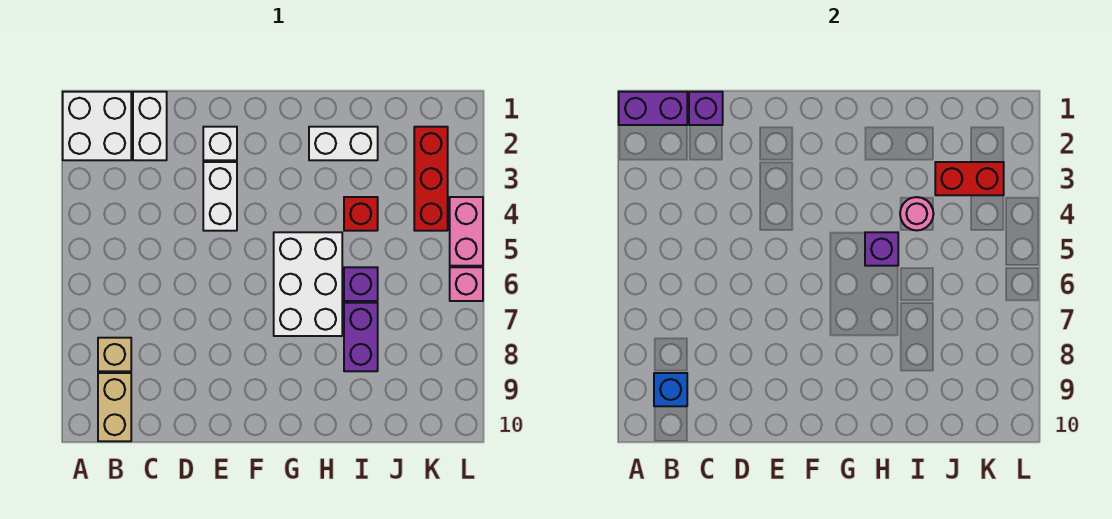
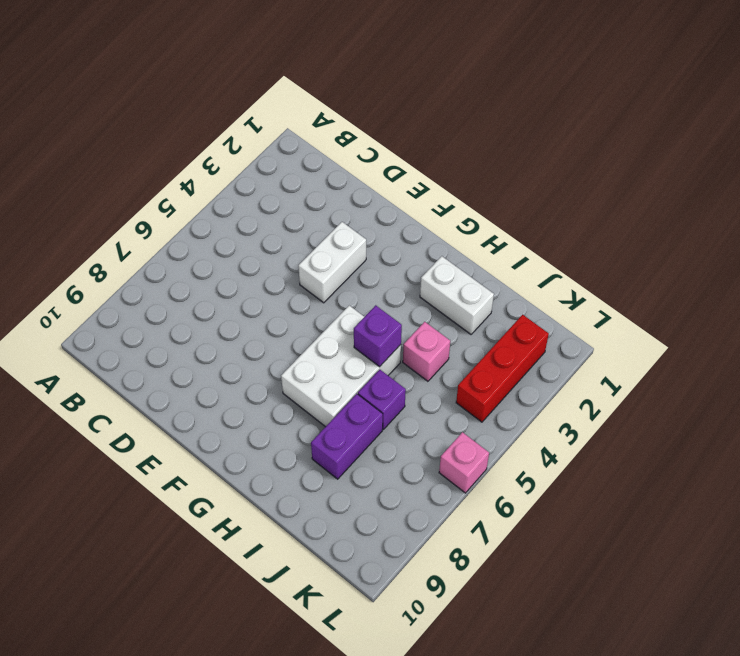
pink 1x1 brick [403,322,450,381] -> red 1x1 brick [344,197,378,231]
none -> white 2x2 brick [63,92,131,160]
none -> tan 1x1 brick [98,338,131,371]
none -> tan 1x2 brick [98,373,131,441]

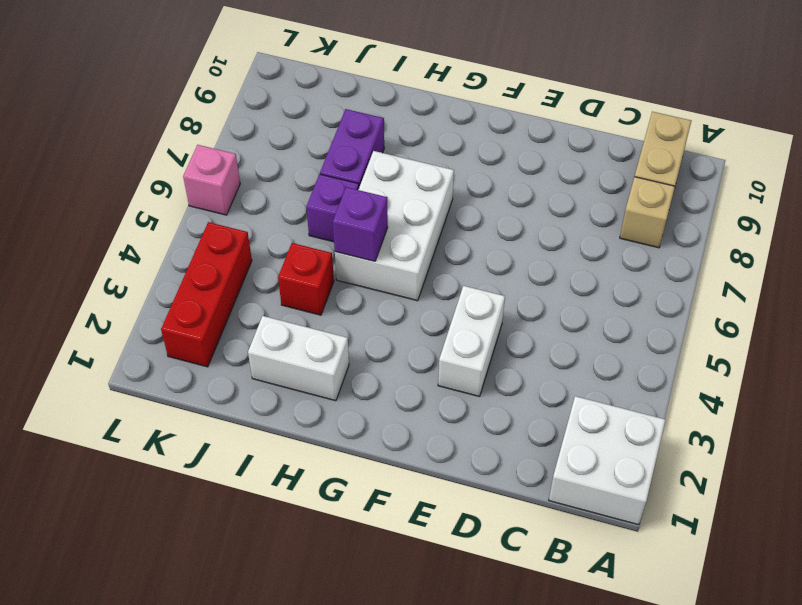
none -> white 1x2 brick [133,92,167,160]
none -> white 1x1 brick [203,127,237,160]
none -> pink 1x2 brick [450,197,483,266]

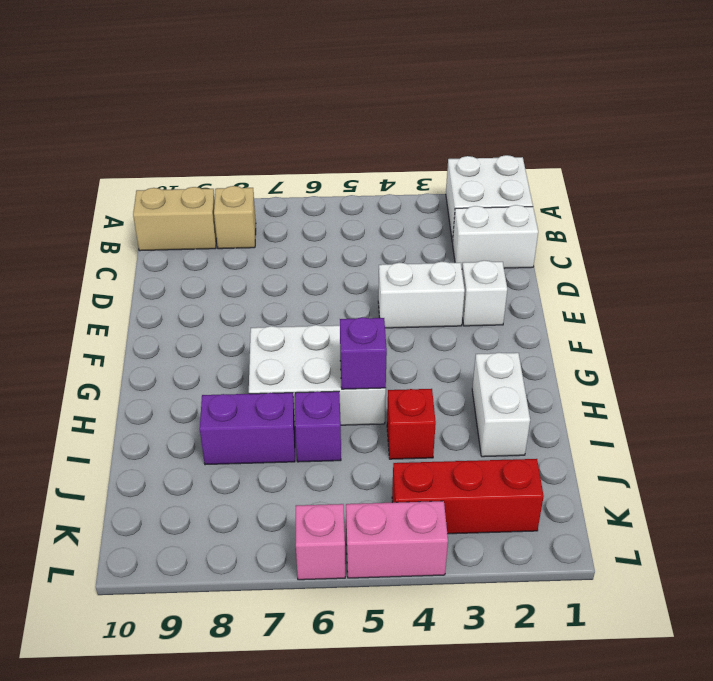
none -> purple 1x2 brick [619,92,687,125]
none -> blue 1x1 brick [654,373,687,406]
none -> purple 1x1 brick [689,92,723,125]

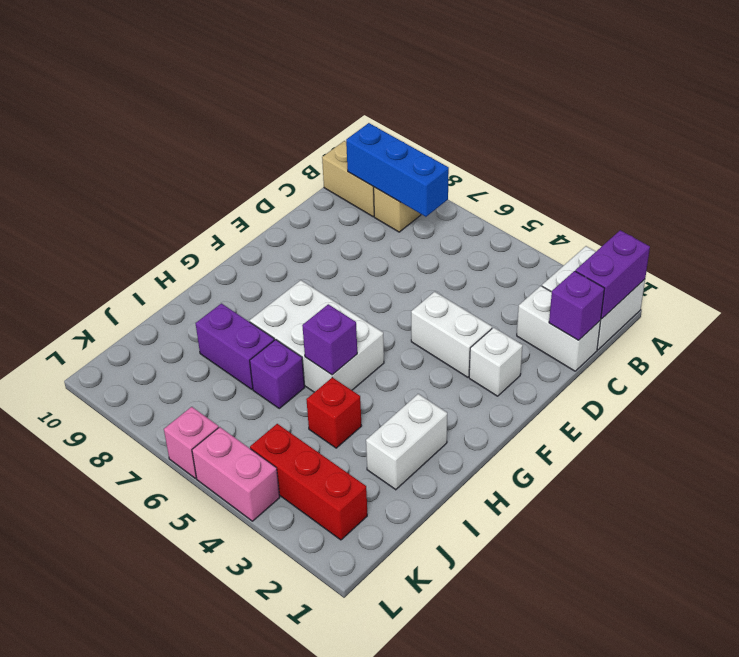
blue 1x3 brick [346,123,449,217] -> blue 1x1 brick [654,373,687,406]
none -> pink 1x1 round brick [900,197,933,231]
none -> red 1x2 brick [935,162,1004,195]

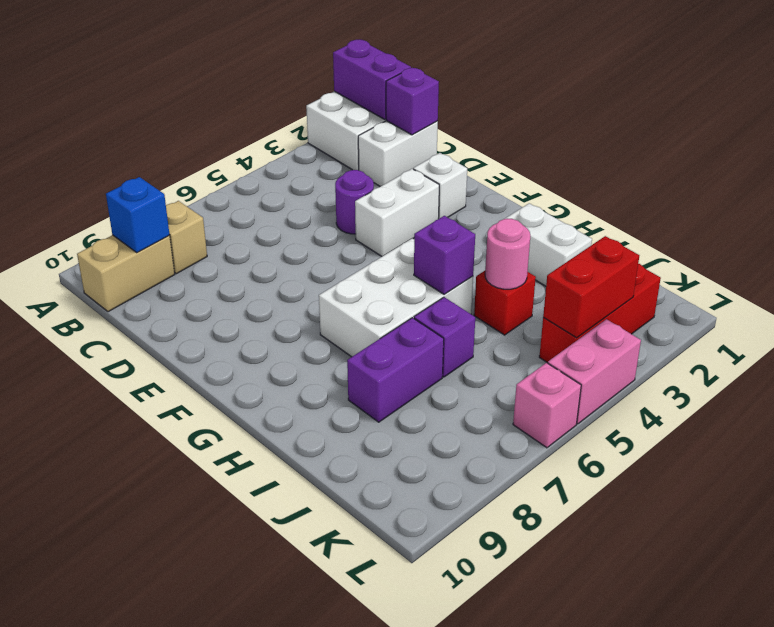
purple 1x1 round brick [335,170,374,234] -> none
red 1x2 brick [543,236,639,338] -> red 1x2 brick turned to [935,162,1004,195]

